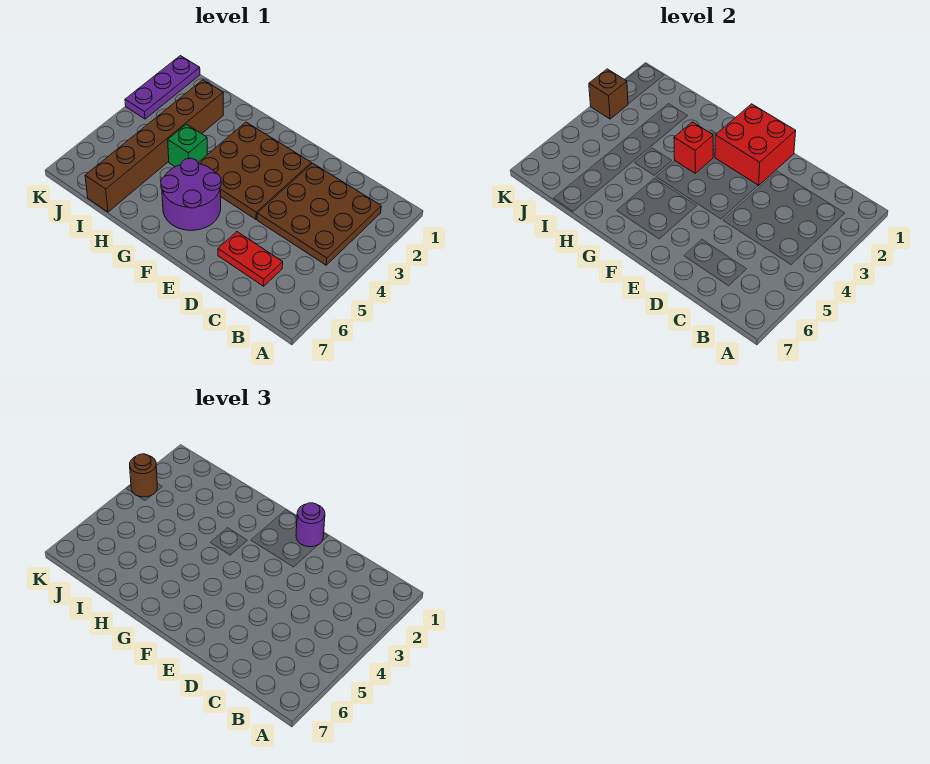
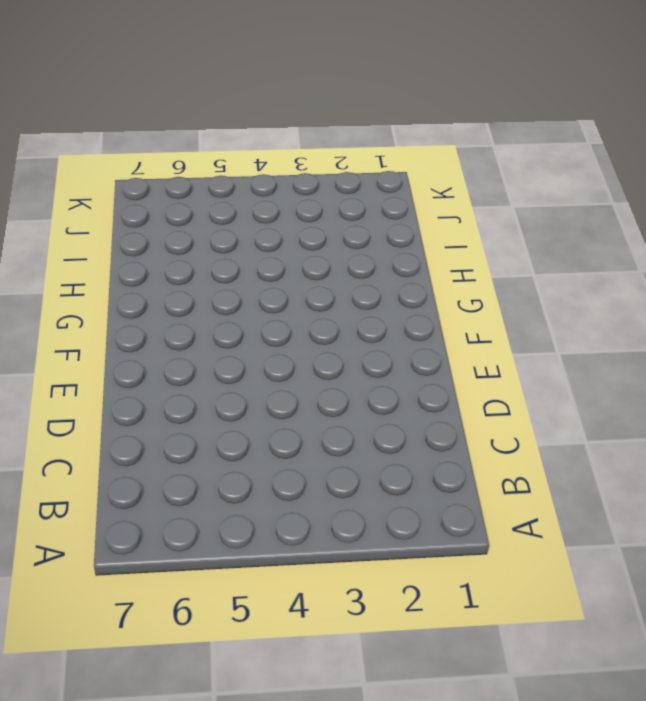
none -> brown 3x3 plate [257,163,381,265]
none -> red 1x2 plate [218,232,283,286]
none -> brown 3x3 plate [198,122,311,219]

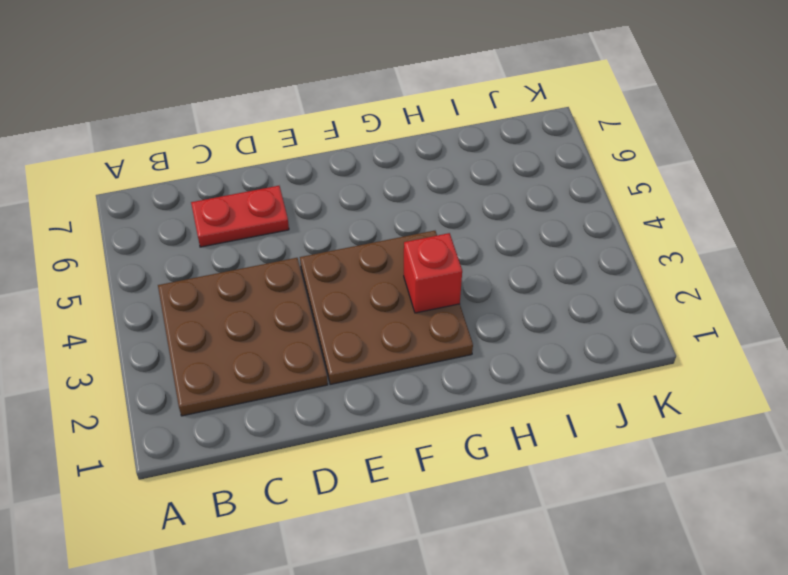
none -> purple 2x2 round brick [161,158,221,230]
none -> green 1x1 brick [168,124,207,167]
none -> brown 1x6 brick [85,80,223,212]

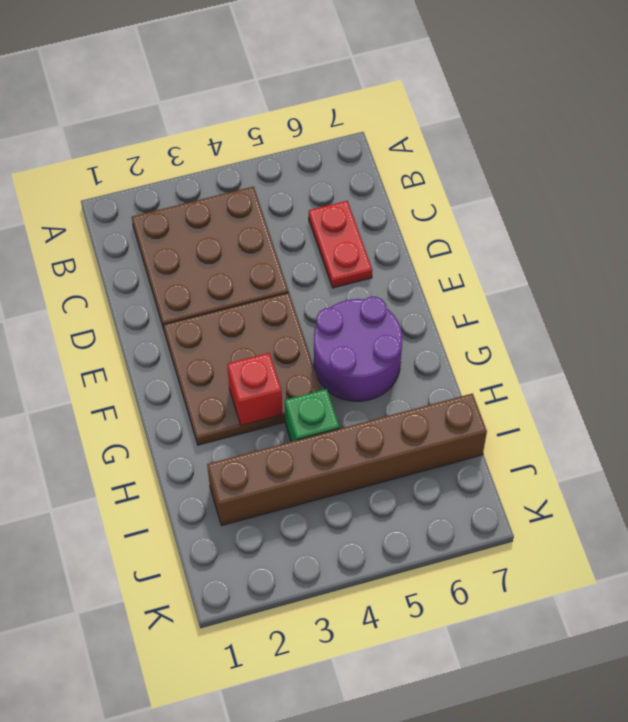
none -> purple 1x3 plate [125,56,200,119]
none -> red 2x2 brick [715,104,796,186]
none -> brown 1x1 brick [589,69,628,119]

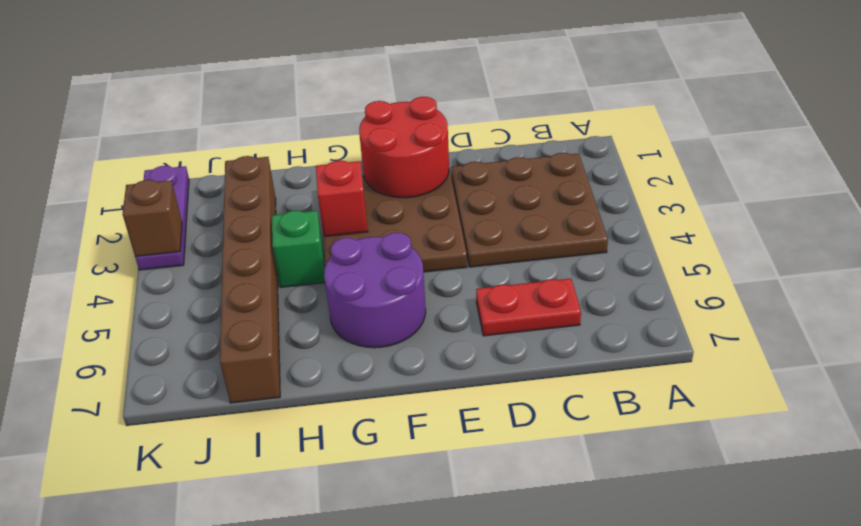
red 2x2 round brick [359,97,449,198] -> red 2x2 brick [715,104,796,186]
none -> purple 1x1 round brick [296,503,325,547]
none -> brown 1x1 round brick [130,454,158,497]

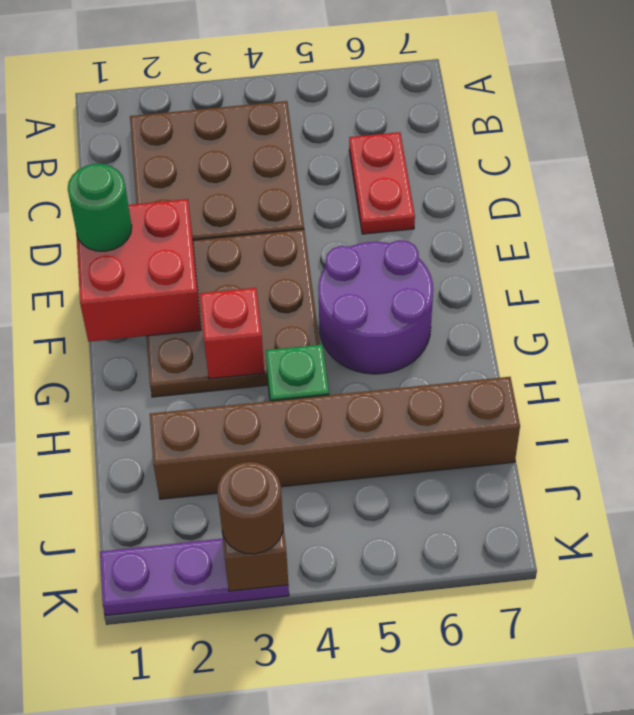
green 1x1 round brick [68,164,132,251] -> purple 1x1 round brick [296,503,325,547]

